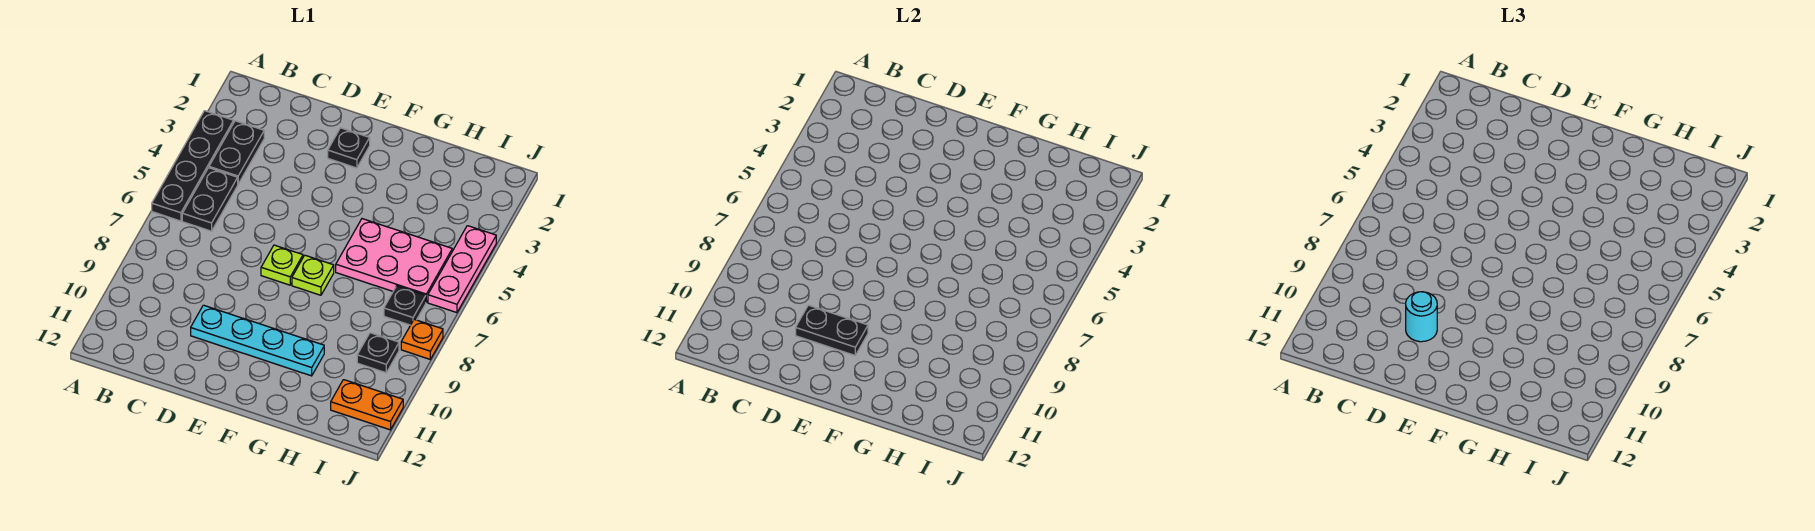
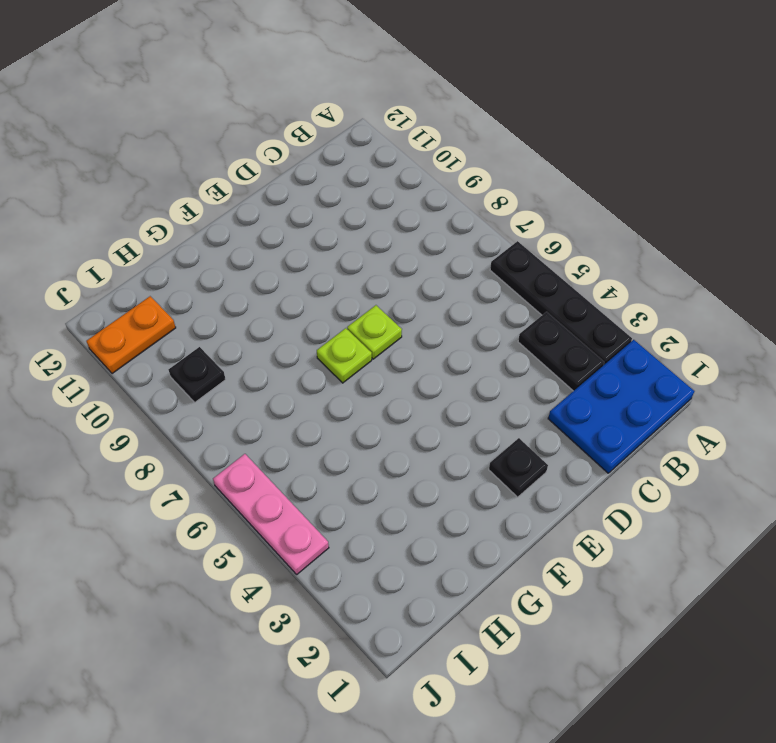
blue 2x3 plate [548,340,694,473] -> none
none -> black 1x2 plate [182,168,238,231]
none -> cyan 1x4 plate [191,305,324,376]
none -> pink 2x3 plate [336,219,452,302]

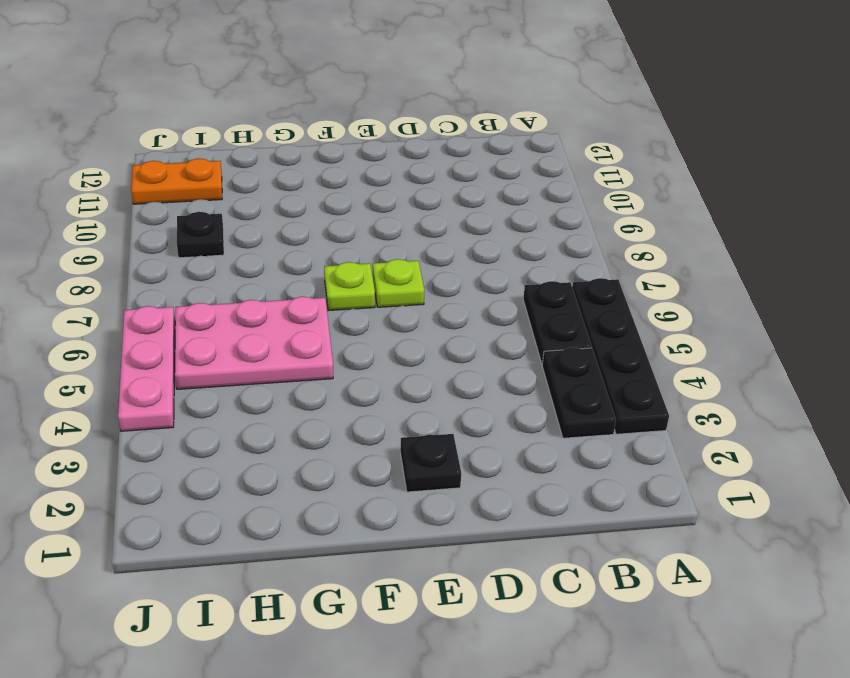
none -> cyan 1x4 plate [191,305,324,376]
none -> black 1x1 plate [384,286,426,325]
none -> orange 1x1 plate [401,319,443,359]

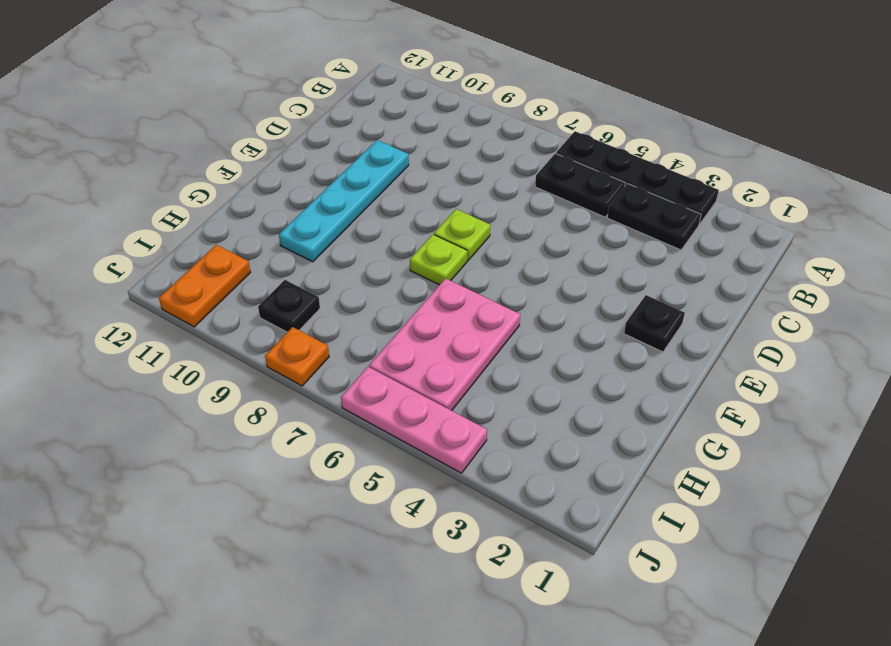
none -> black 1x1 plate [384,286,426,325]
none -> black 1x2 plate [796,305,868,355]
none -> cyan 1x1 round brick [1406,292,1437,342]

